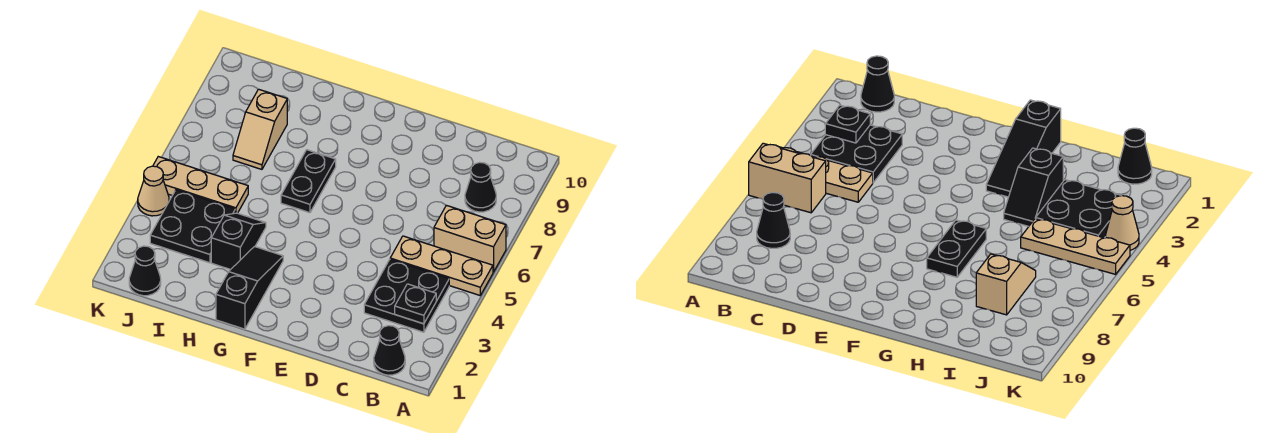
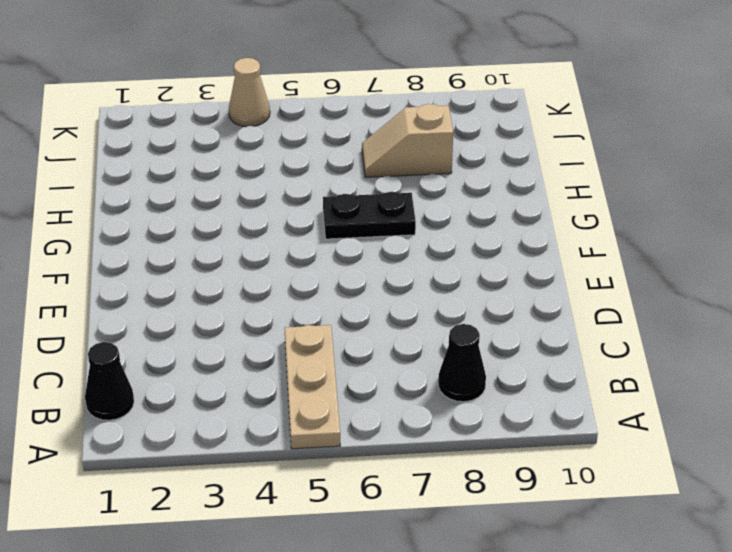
none -> tan 1x2 brick [434,205,506,272]
none -> black 2x2 plate [364,259,449,332]
none -> black 1x3 slope [216,247,283,329]

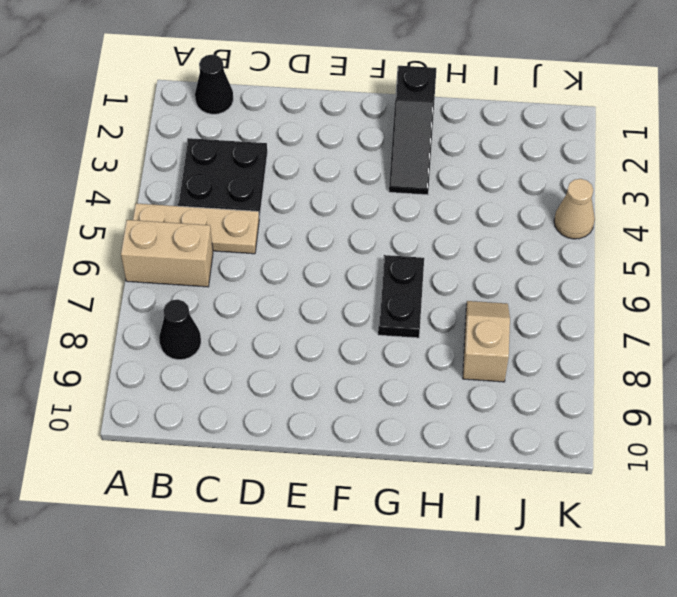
none -> black 1x2 slope [211,213,266,270]
none -> black 2x2 plate [150,190,235,263]
none -> tan 1x3 plate [153,157,248,213]

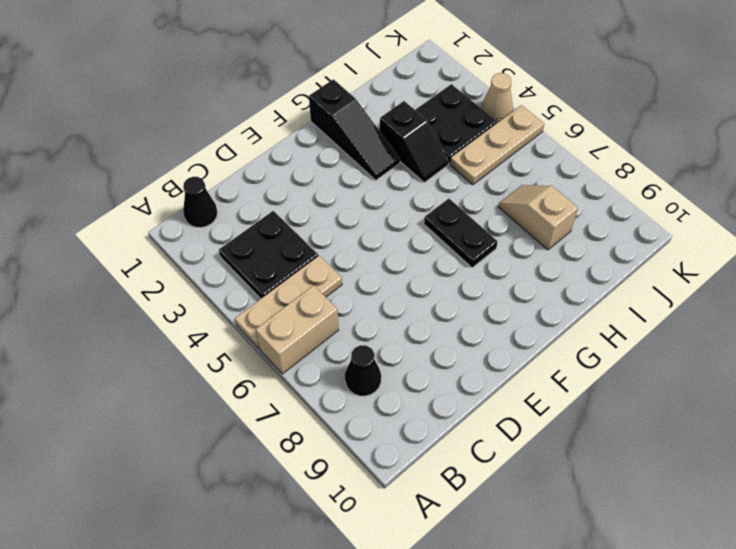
none -> black 1x1 cone [129,246,161,296]
none -> black 1x1 plate [395,284,436,324]

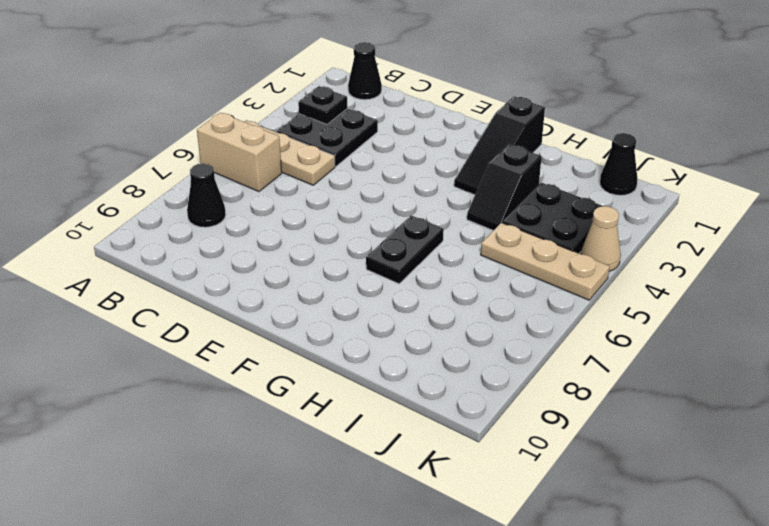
none -> tan 1x2 slope [233,89,287,169]

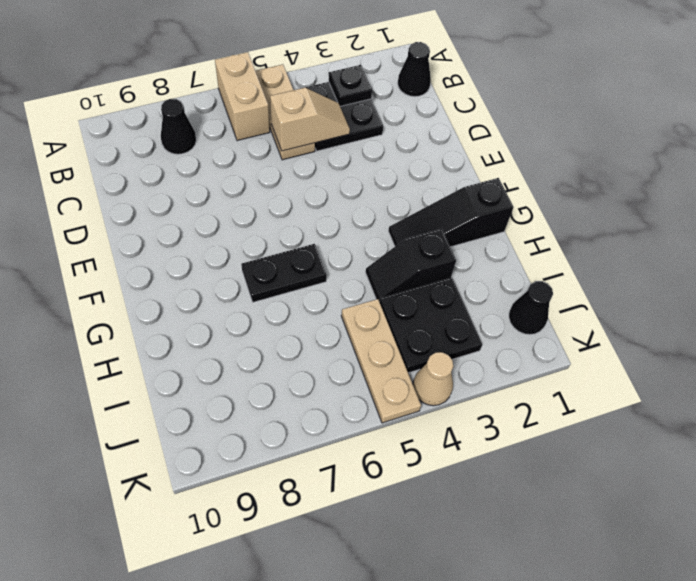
tan 1x2 slope [270,88,350,151] -> tan 1x2 slope moved to [233,89,287,169]

